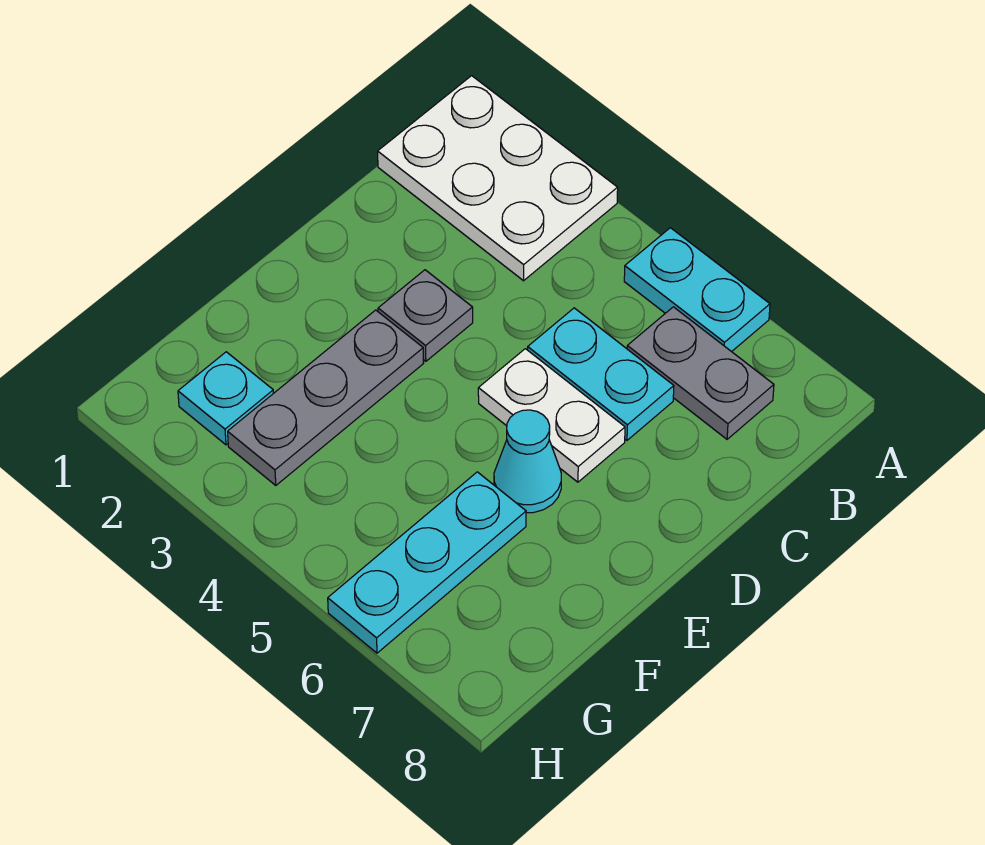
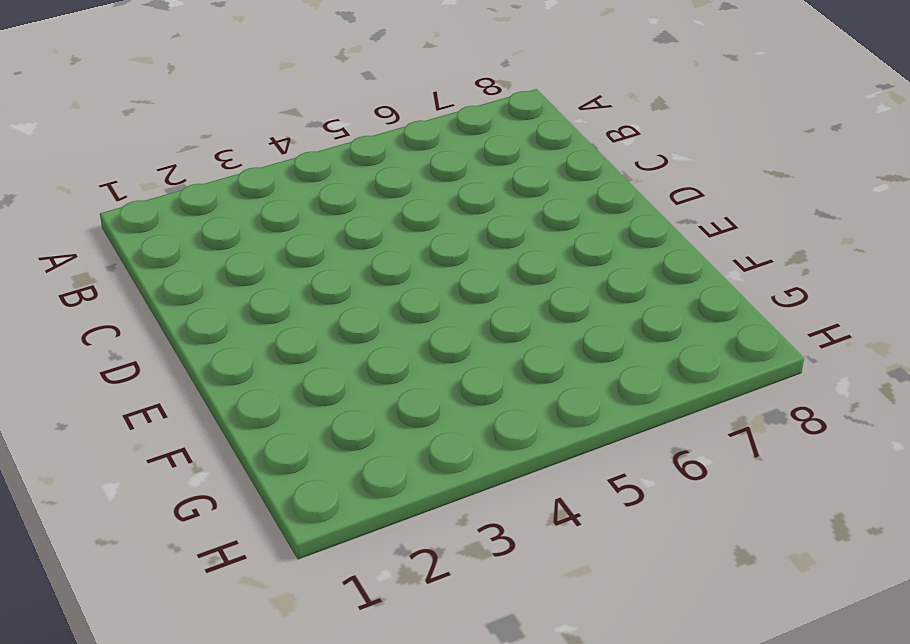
none -> white 2x3 plate [378,76,618,281]
none -> cyan 1x2 plate [624,228,770,352]

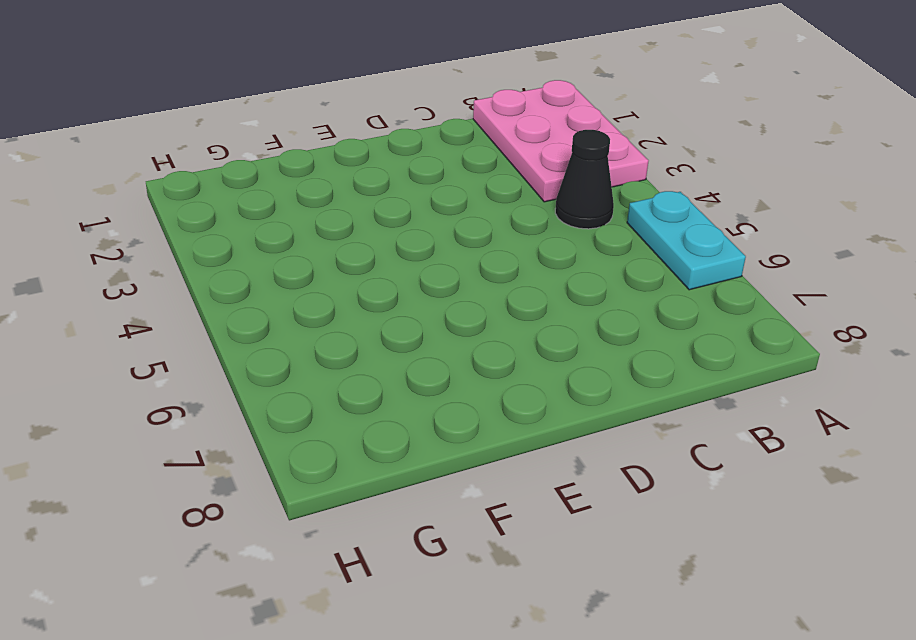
pink 2x3 plate [473,80,649,202] -> white 2x3 plate [378,76,618,281]
black 1x1 cone [555,130,614,229] -> none
none -> grey 1x2 plate [627,307,774,439]
none -> cyan 1x2 plate [528,308,674,440]

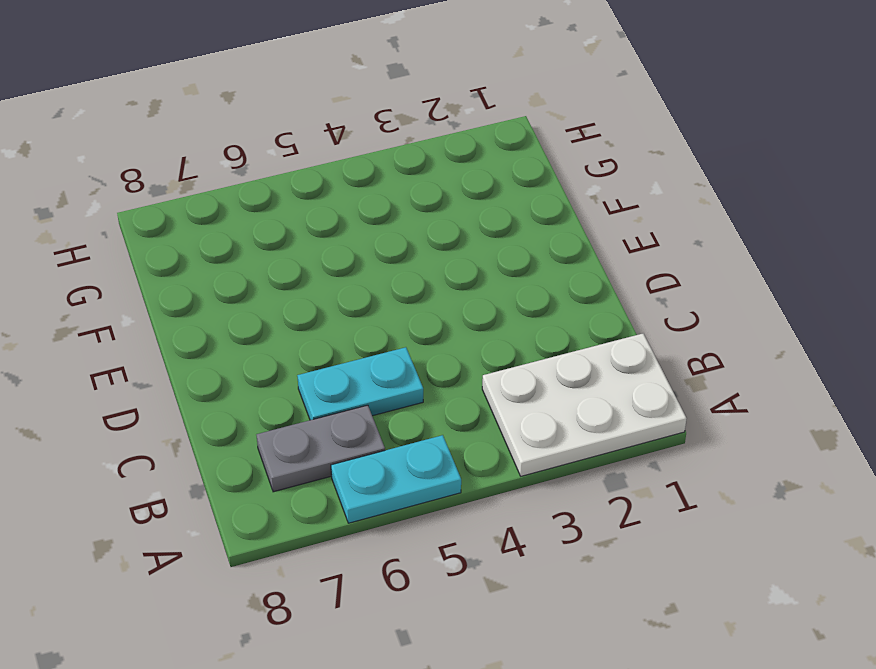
none -> grey 1x1 plate [378,270,473,361]
none -> white 1x2 plate [478,349,625,482]

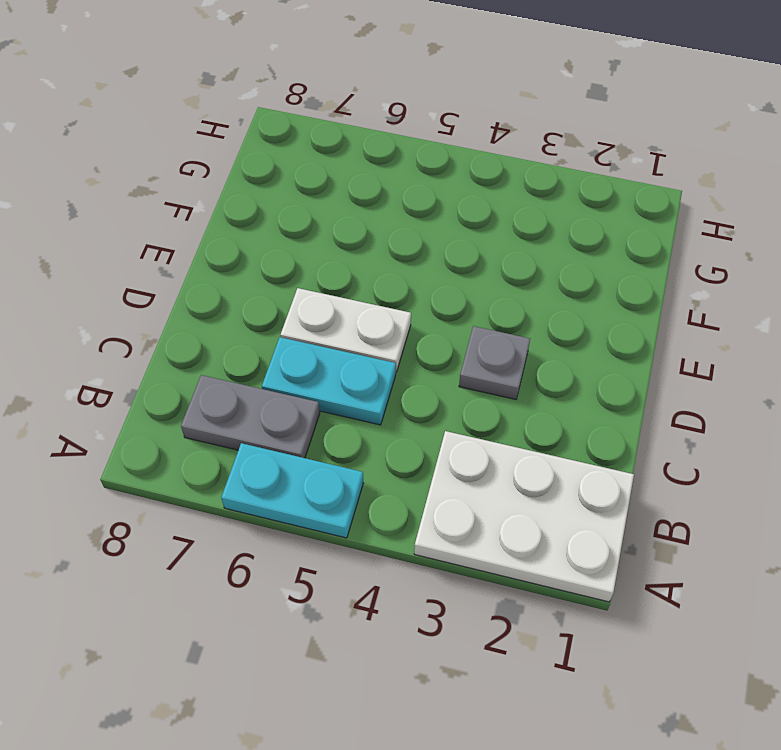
none -> grey 1x3 plate [228,310,424,485]
none -> cyan 1x1 cone [494,410,561,513]

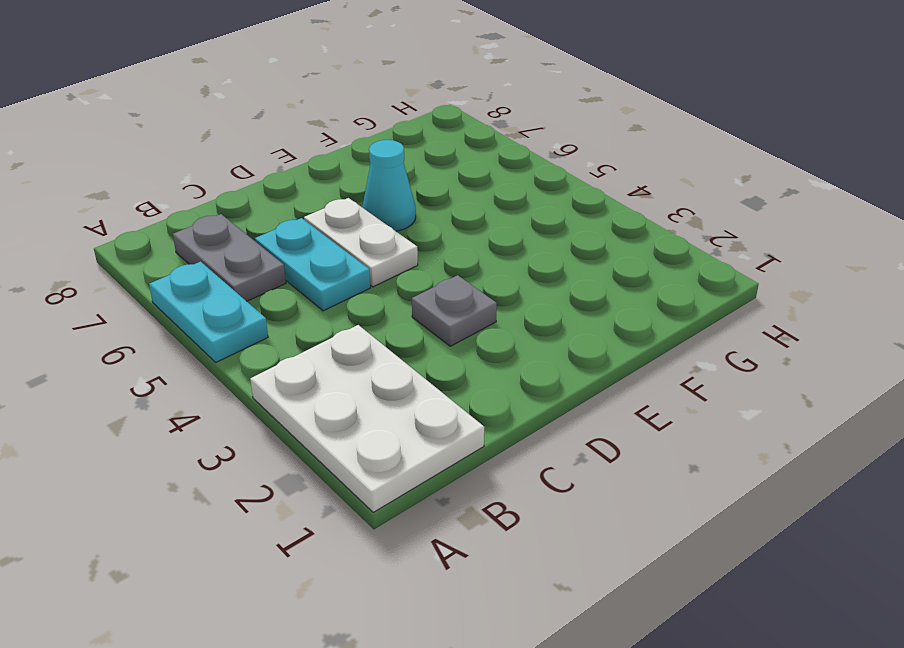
none -> grey 1x3 plate [228,310,424,485]
none -> cyan 1x3 plate [328,472,526,653]

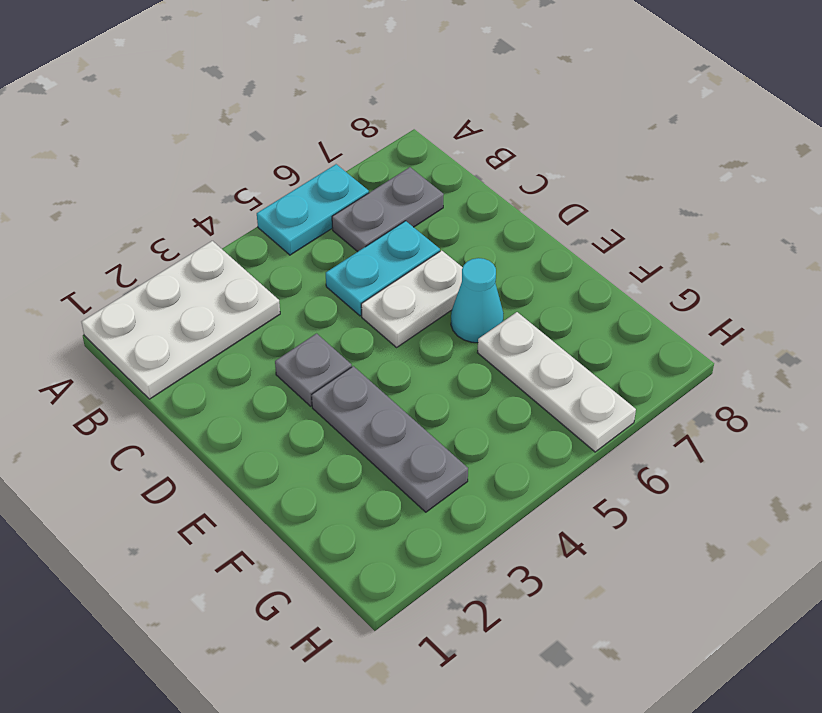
white 1x3 plate [478,312,636,452] -> cyan 1x3 plate [328,472,526,653]
none -> cyan 1x1 plate [178,352,274,445]

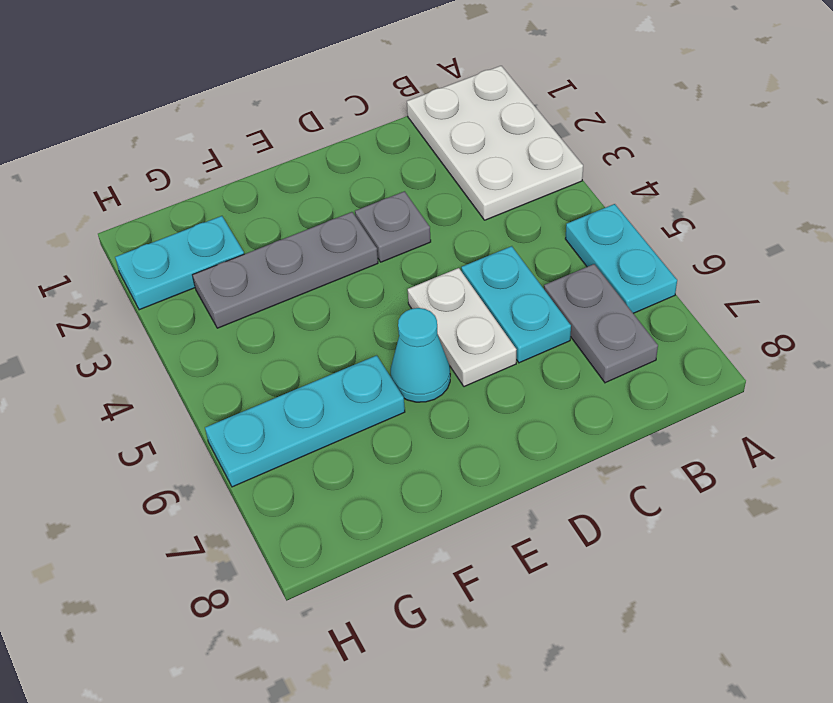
cyan 1x2 plate [115,216,244,310] -> cyan 1x1 plate [178,352,274,445]

